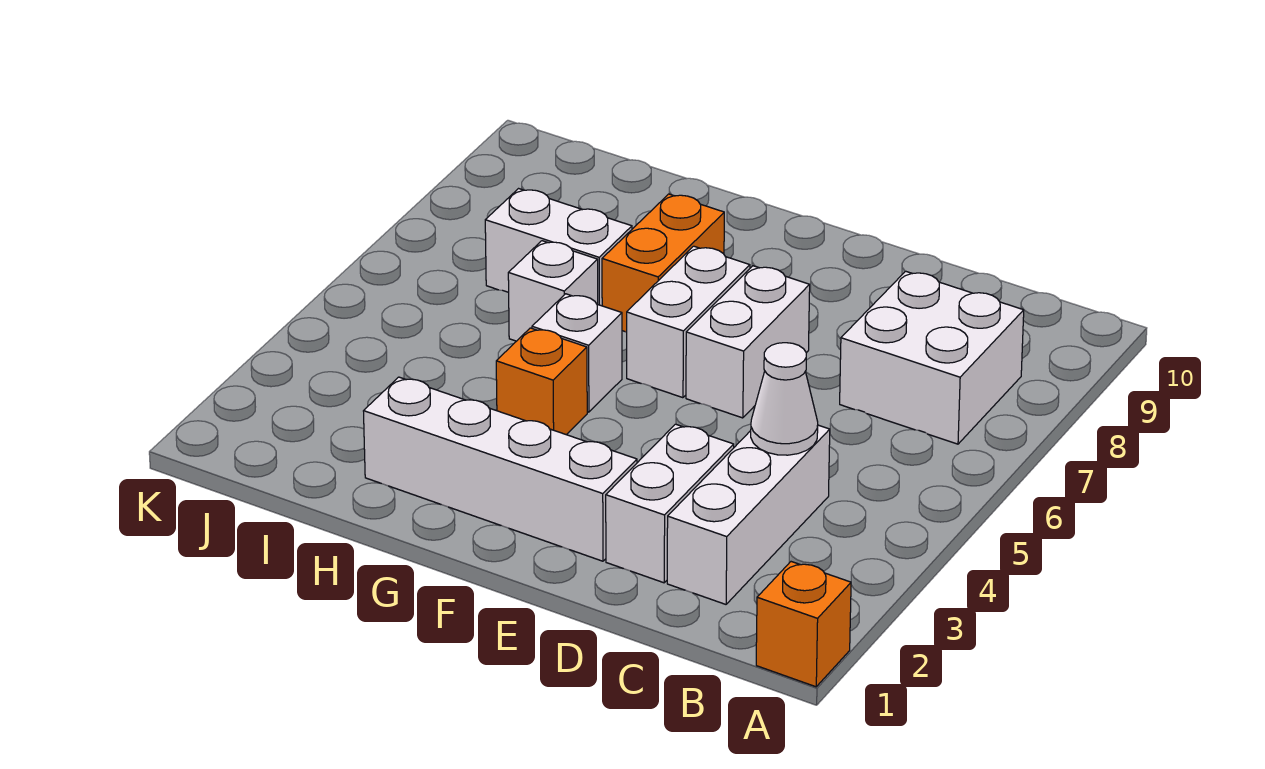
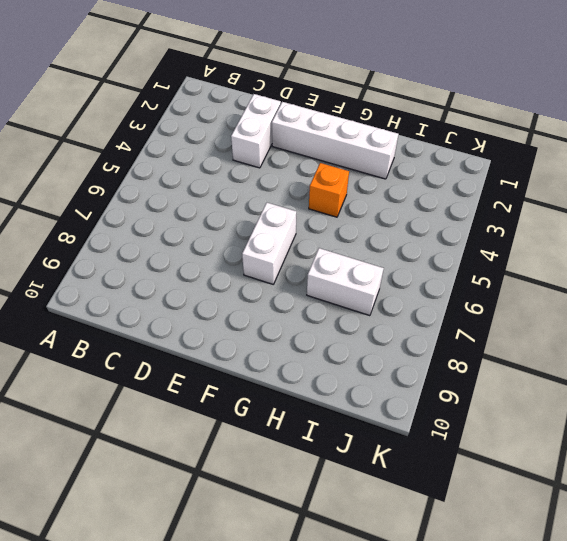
none -> orange 1x1 brick [756,562,851,687]
none -> white 2x2 brick [840,271,1024,444]
none -> white 1x3 brick [667,425,830,604]

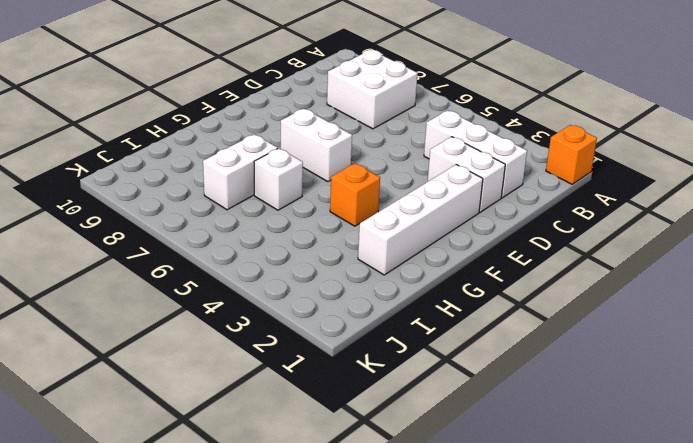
none -> white 1x2 brick [686,266,810,418]
none -> white 1x1 brick [532,294,622,412]
none -> orange 1x2 brick [602,194,724,333]

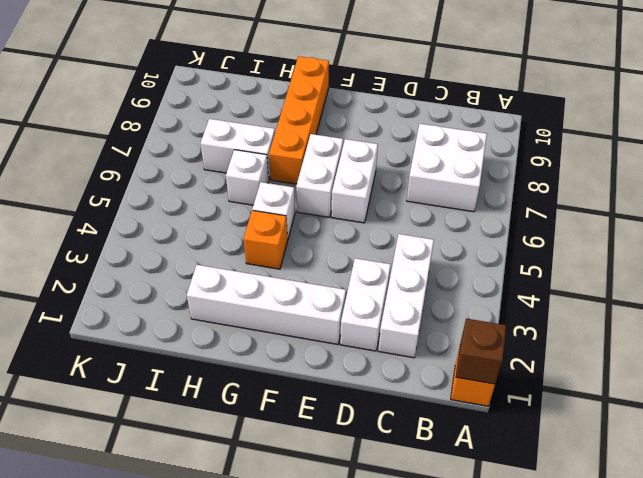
brown 1x1 brick [456,318,506,384] -> none
orange 1x4 brick [269,56,329,184] -> orange 1x2 brick [602,194,724,333]
none -> white 1x1 cone [751,343,818,455]

